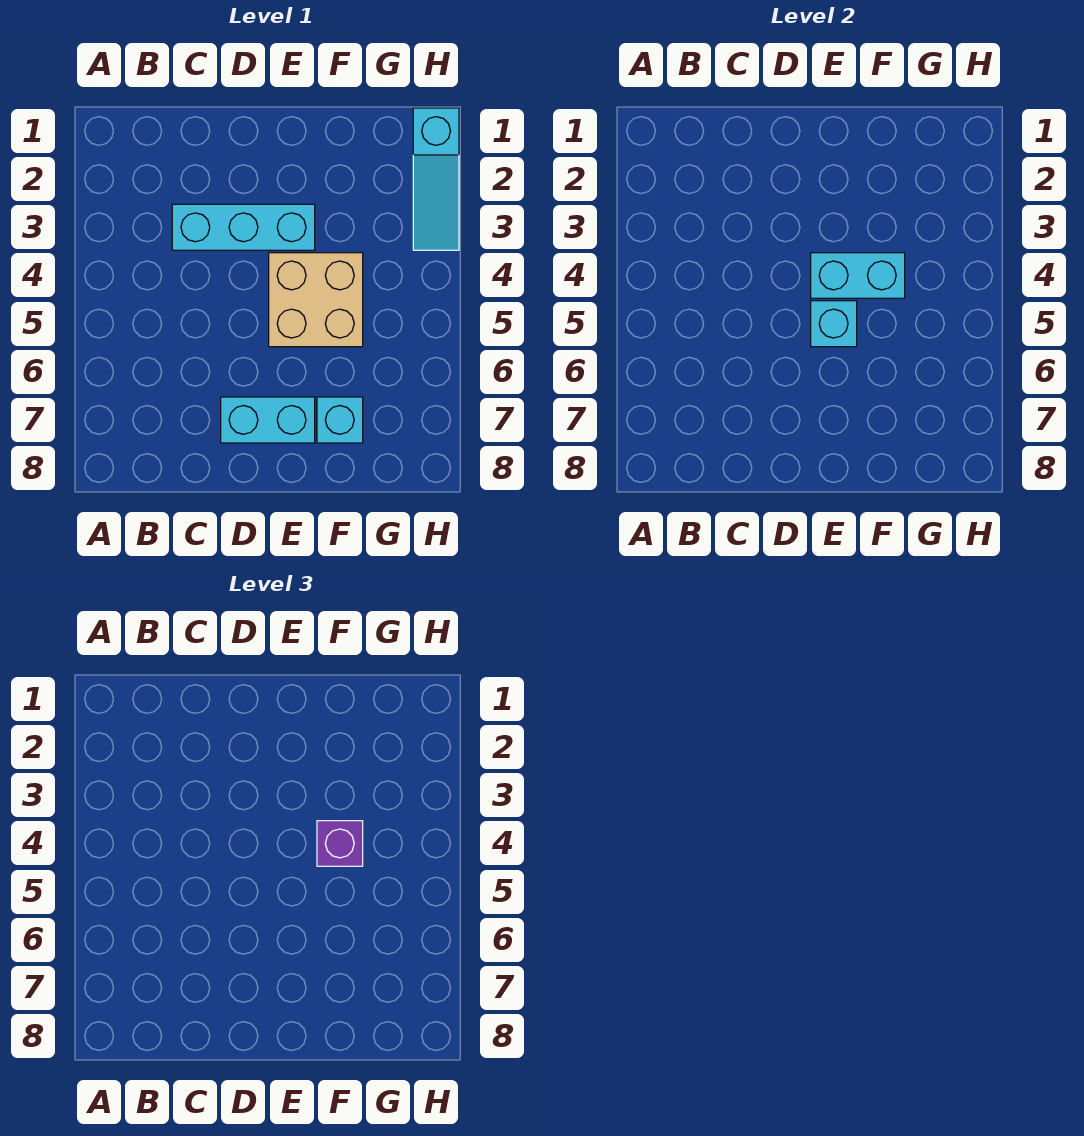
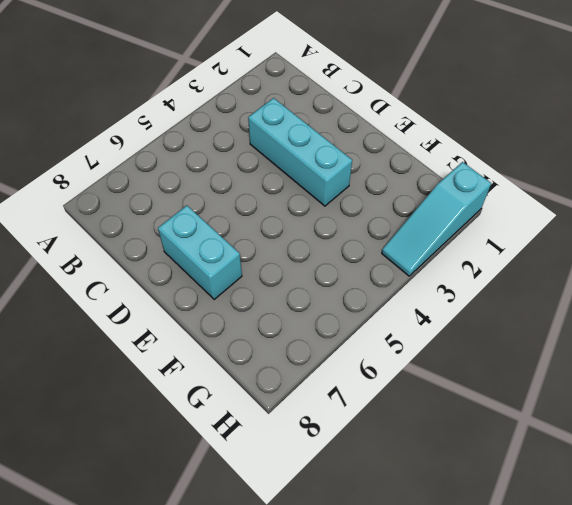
none -> tan 2x2 brick [269,253,363,347]
none -> cyan 1x1 brick [317,397,363,443]

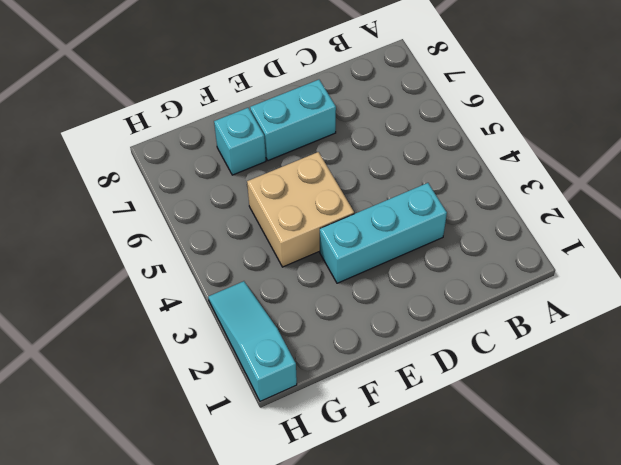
none -> cyan 1x2 brick [811,253,905,298]
none -> cyan 1x1 brick [811,301,857,347]

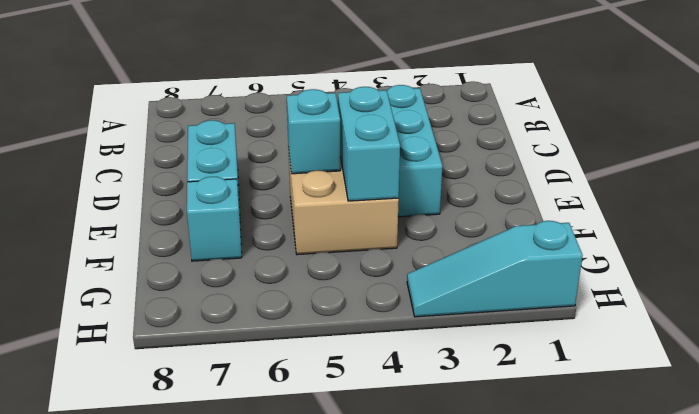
none -> purple 1x1 brick [317,821,363,866]

